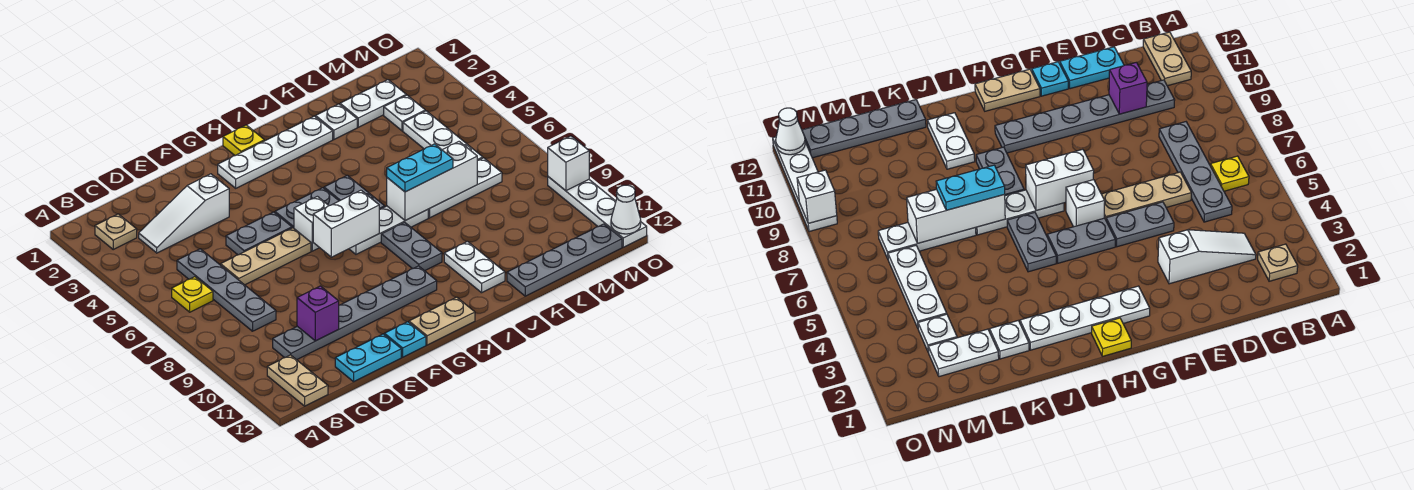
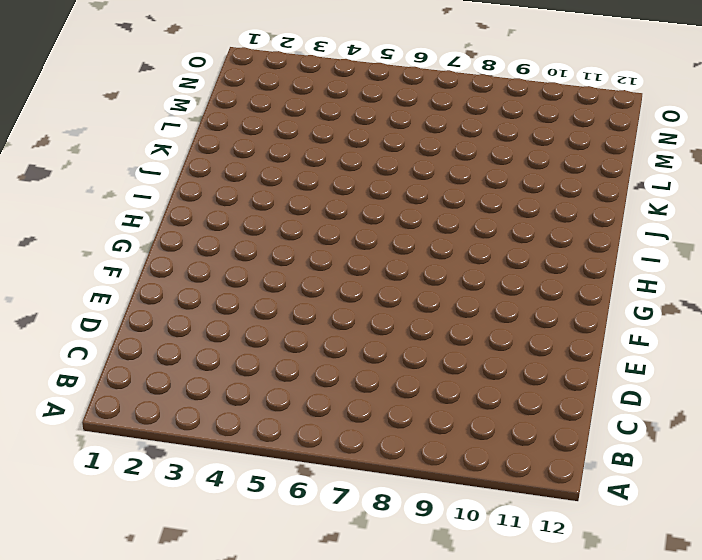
none -> tan 1x1 plate [95,214,137,249]
none -> yellow 1x1 plate [172,277,213,312]
none -> tan 1x2 plate [267,355,328,406]
none -> white 1x3 slope [139,174,229,253]

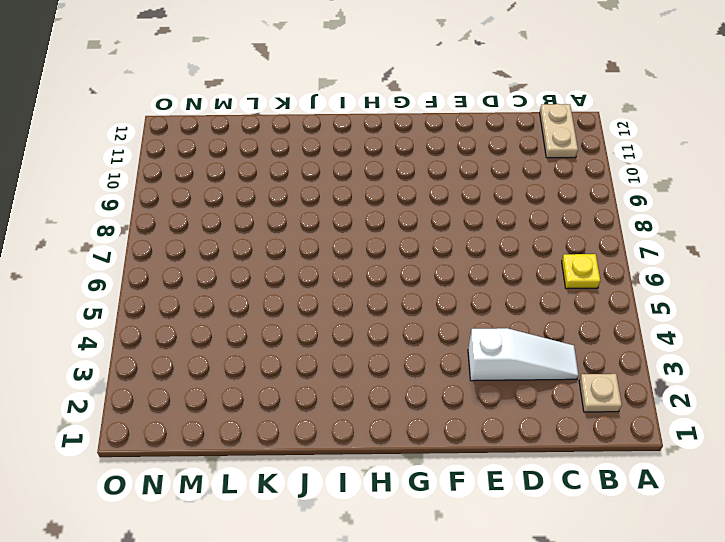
none -> grey 1x4 plate [177,249,276,331]
none -> grey 1x6 plate [273,266,437,360]
none -> tan 1x3 plate [221,228,311,285]
none -> cyan 1x2 plate [335,334,401,382]

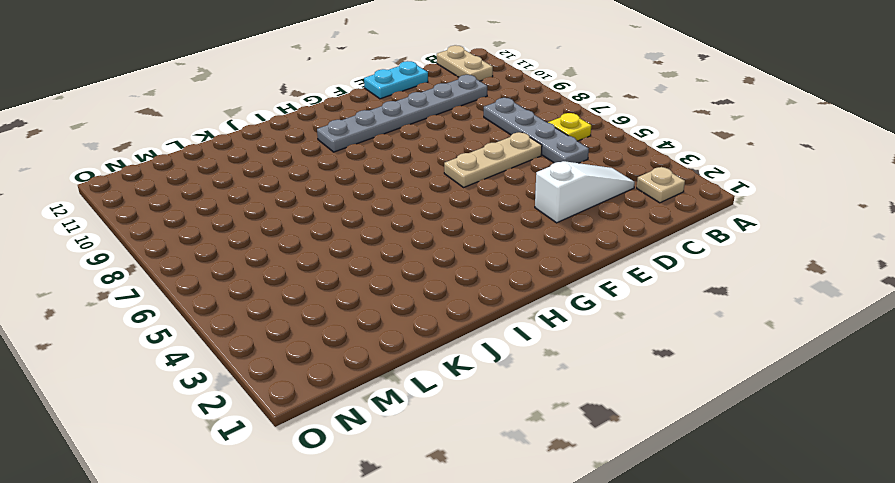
none -> grey 1x2 plate [226,212,292,255]
none -> cyan 1x1 plate [384,322,426,357]
none -> white 1x4 plate [218,116,333,188]
none -> grey 1x2 plate [275,188,339,228]

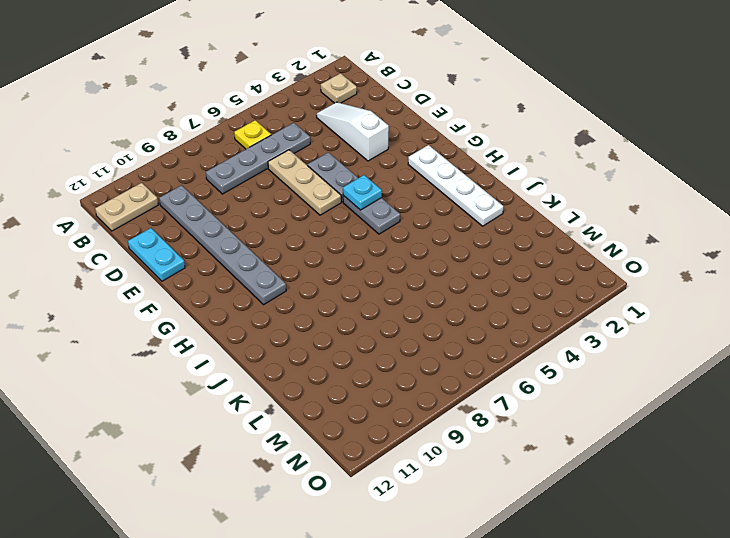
cyan 1x1 plate [343,175,382,210] -> cyan 1x1 plate moved to [384,322,426,357]
none -> white 1x1 brick [294,196,329,251]
none -> tan 1x2 plate [409,297,475,345]
none -> yellow 1x1 plate [223,125,264,155]
none -> white 1x3 plate [349,206,428,254]

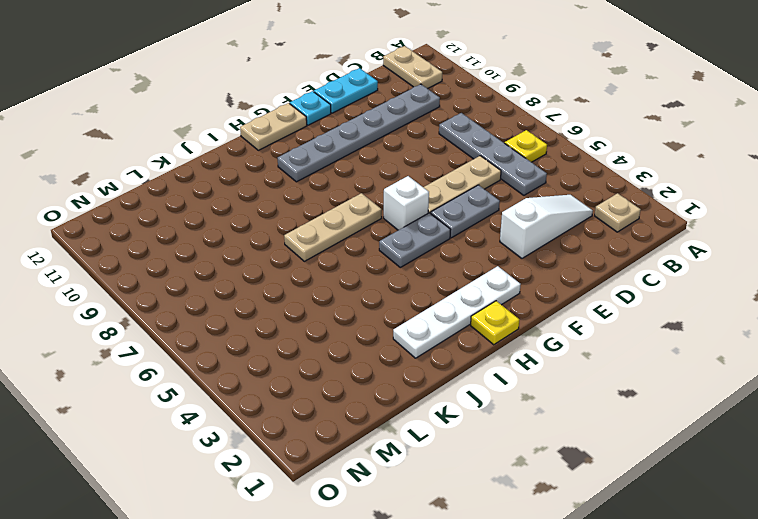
tan 1x3 plate [284,193,382,261] -> white 1x3 plate [349,206,428,254]
none -> grey 1x2 plate [324,175,385,210]
none -> grey 1x2 plate [381,222,442,271]
none -> white 1x2 plate [444,242,505,293]
none -> white 1x1 plate [316,104,357,139]

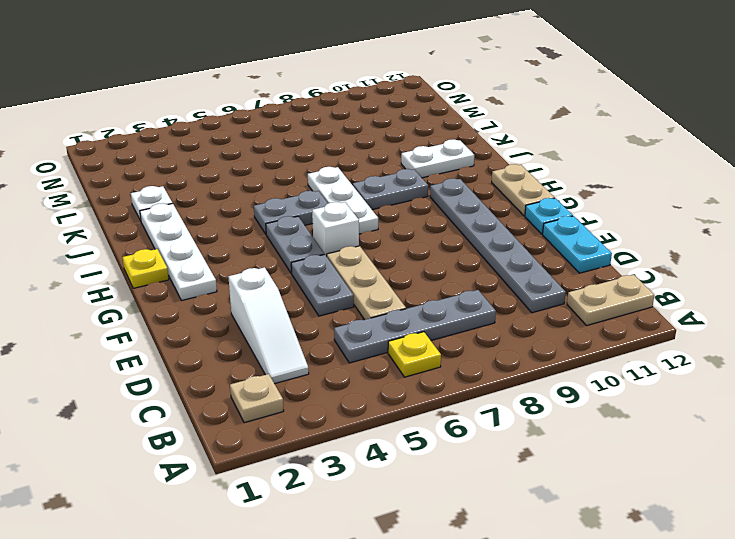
none -> white 1x3 plate [428,158,502,218]
none -> grey 1x4 plate [507,224,622,296]
none -> white 1x2 plate [340,80,406,127]
none -> white 1x1 plate [384,95,425,131]

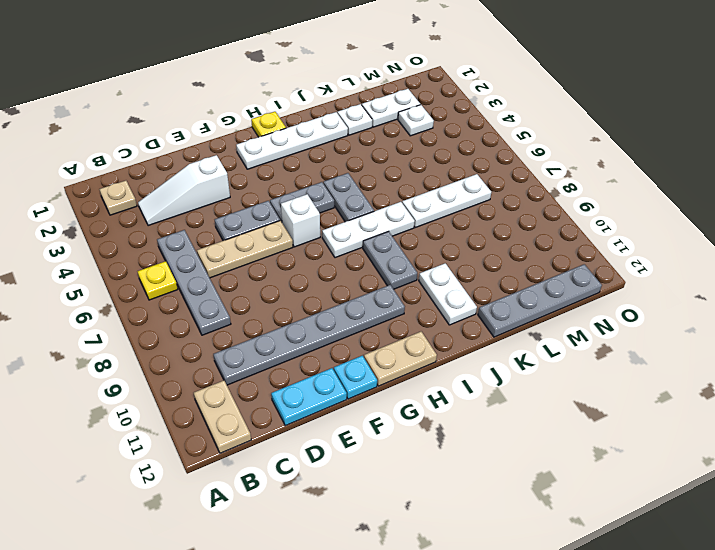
none -> white 1x3 plate [403,111,483,161]
none -> white 1x4 plate [548,177,647,247]
none -> purple 1x1 brick [297,286,339,341]
none -> white 1x2 brick [313,190,379,257]

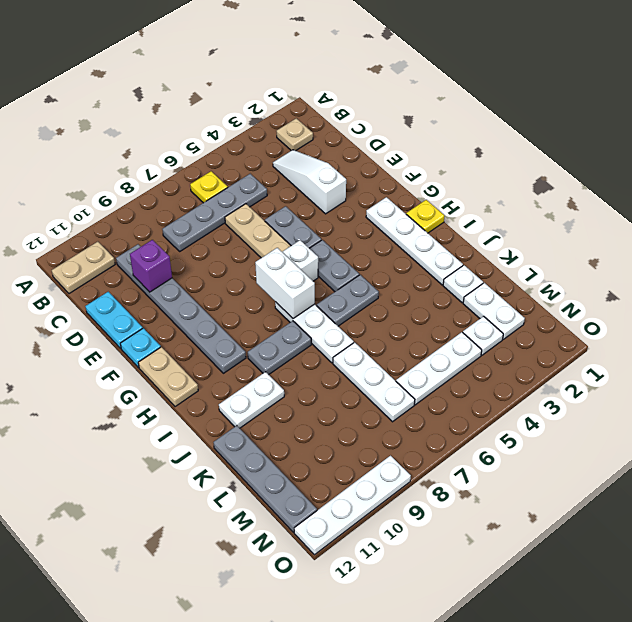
none -> white 1x3 brick [387,142,477,221]
none -> white 1x1 brick [548,136,589,191]
none -> white 1x1 cone [611,185,641,234]
none -> cyan 1x2 plate [387,144,453,192]

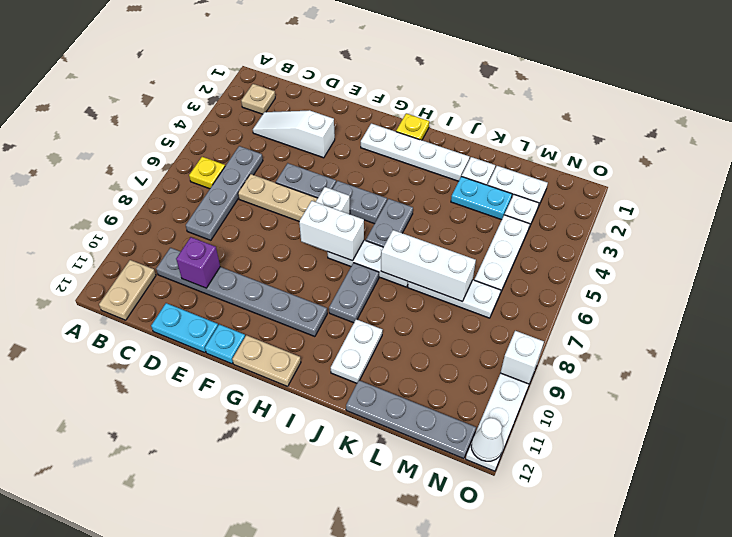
cyan 1x2 plate [451,176,512,220] -> cyan 1x2 plate moved to [387,144,453,192]

